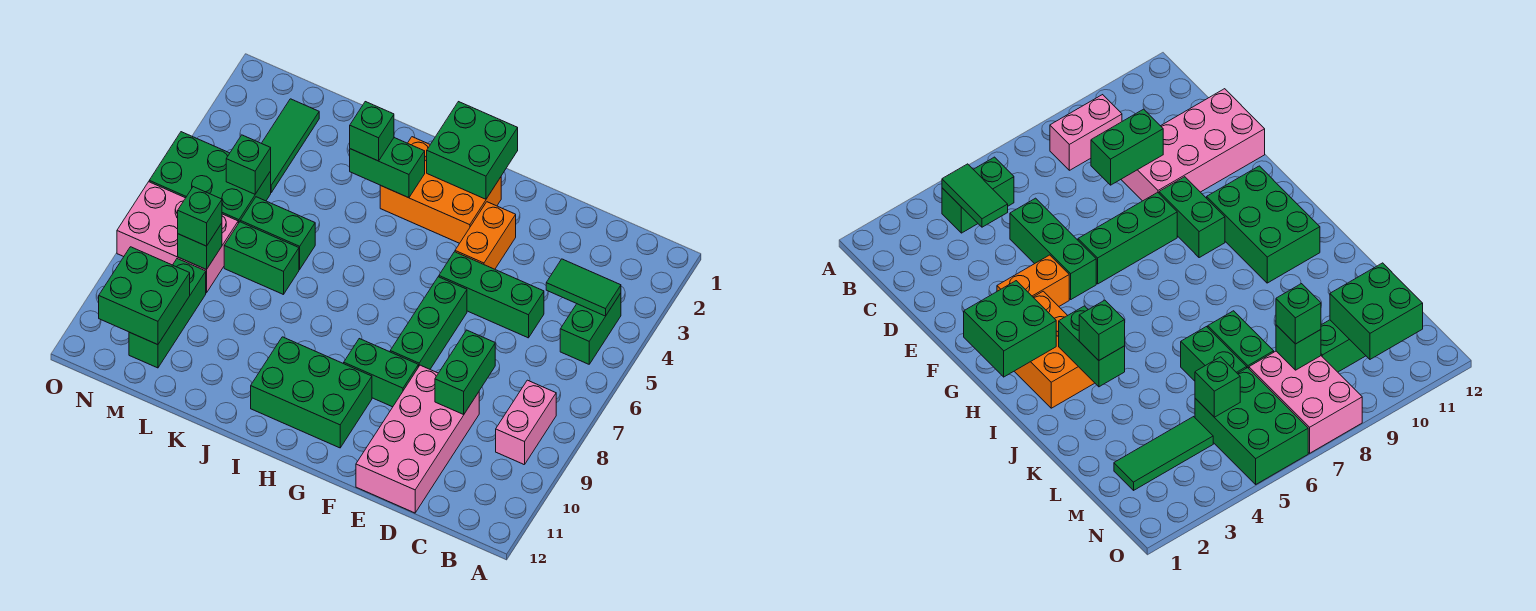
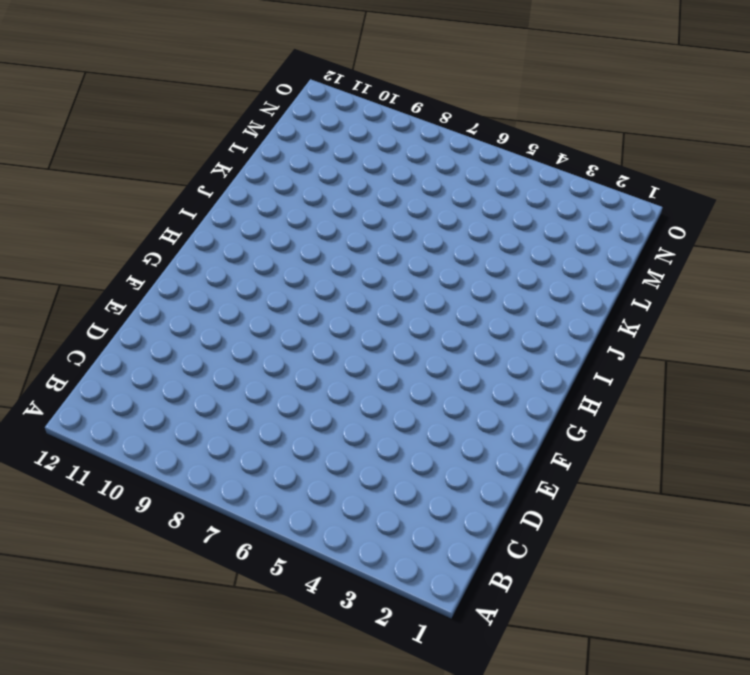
none -> green 1x2 brick [560,293,621,364]
none -> pink 1x2 brick [496,380,556,465]
none -> green 1x3 brick [439,252,544,338]

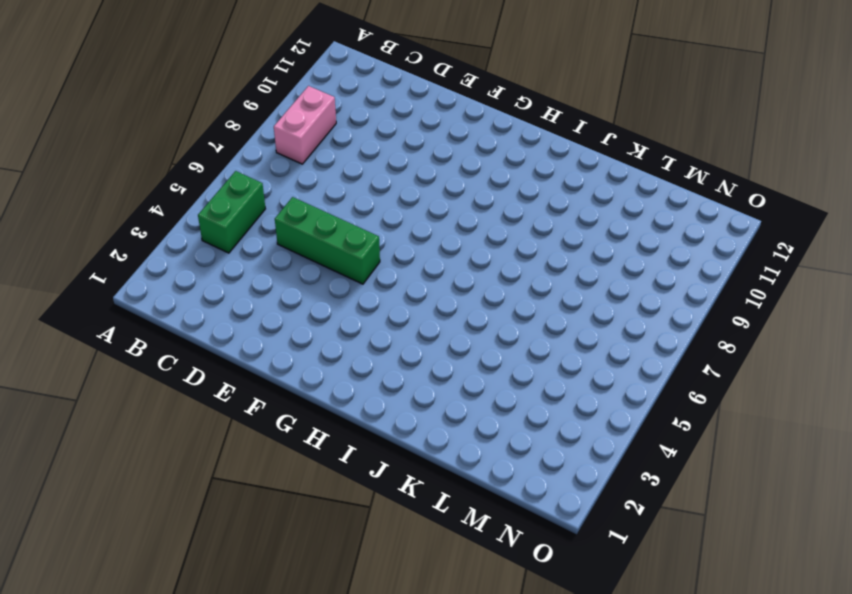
none -> pink 2x4 brick [356,365,479,513]
none -> orange 1x2 brick [455,202,516,269]
none -> green 1x3 brick [390,277,467,369]

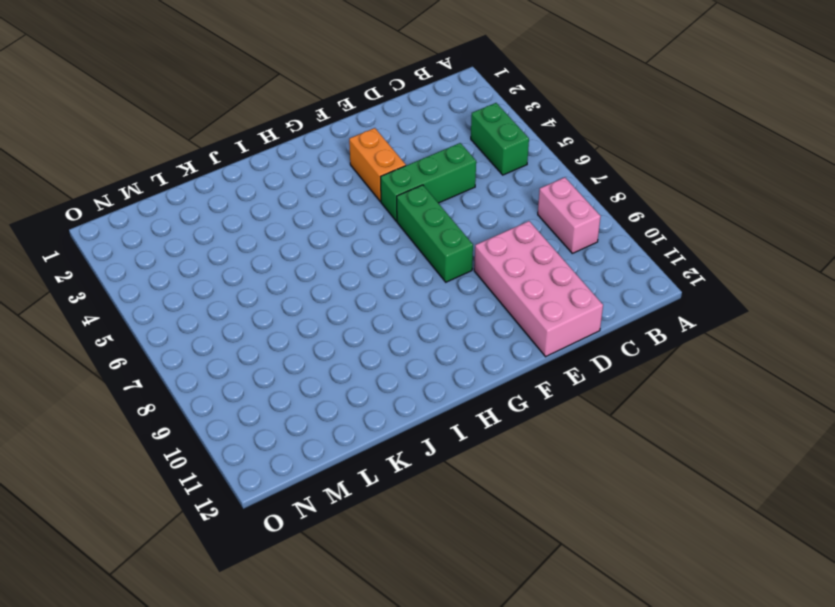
none -> green 1x2 brick [344,339,418,407]
none -> orange 2x3 brick [380,137,501,243]
none -> green 2x3 brick [251,337,372,448]

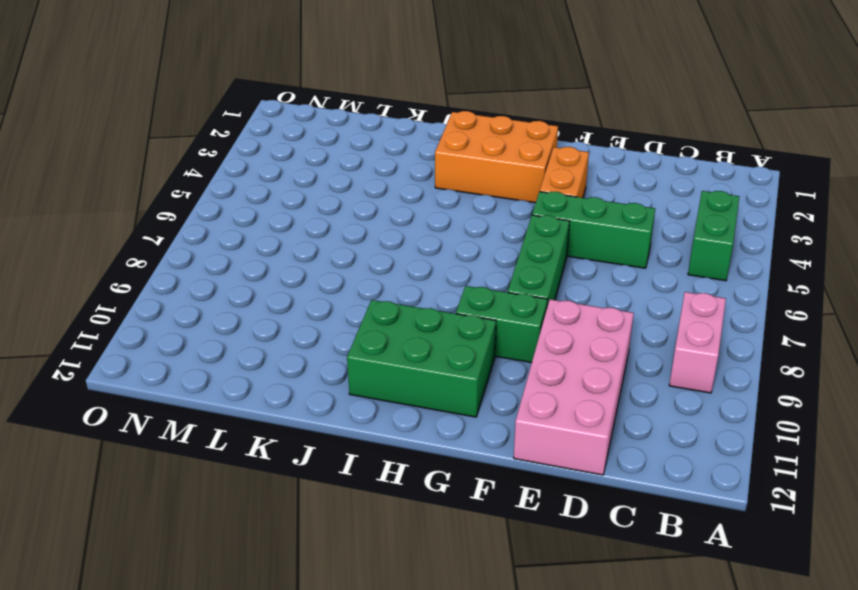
none -> green 1x2 brick [240,197,315,269]
none -> green 1x2 brick [224,222,299,295]
none -> green 1x3 tile [262,99,319,192]

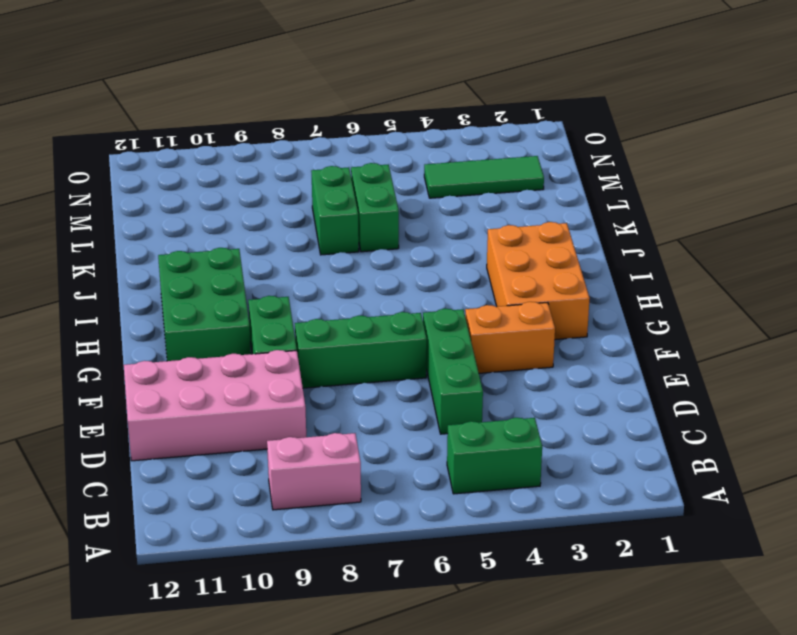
none -> green 2x3 brick [149,132,271,223]
none -> pink 2x3 brick [117,182,238,293]
none -> green 1x3 brick [129,259,206,368]

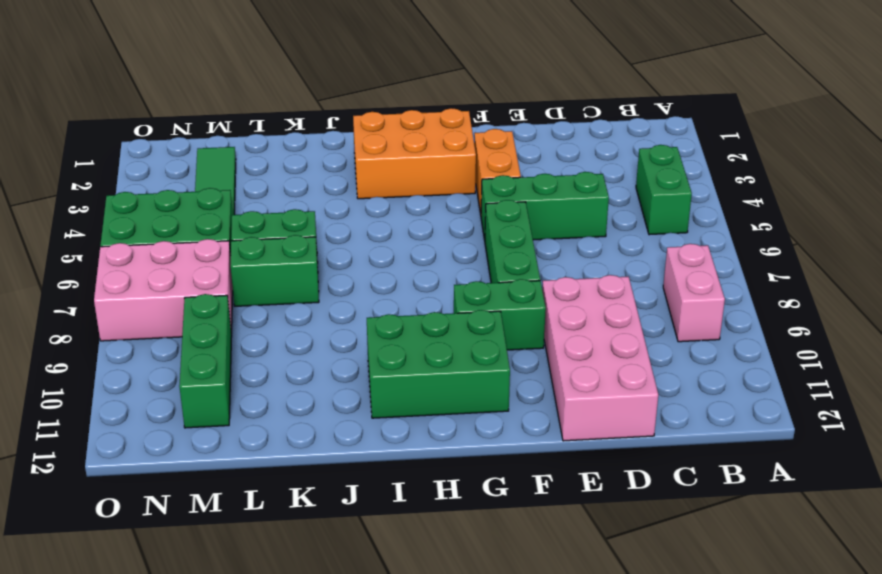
none -> green 1x2 tile [546,259,621,316]
none -> green 1x2 brick [435,330,495,414]
none -> green 2x2 brick [427,102,518,199]

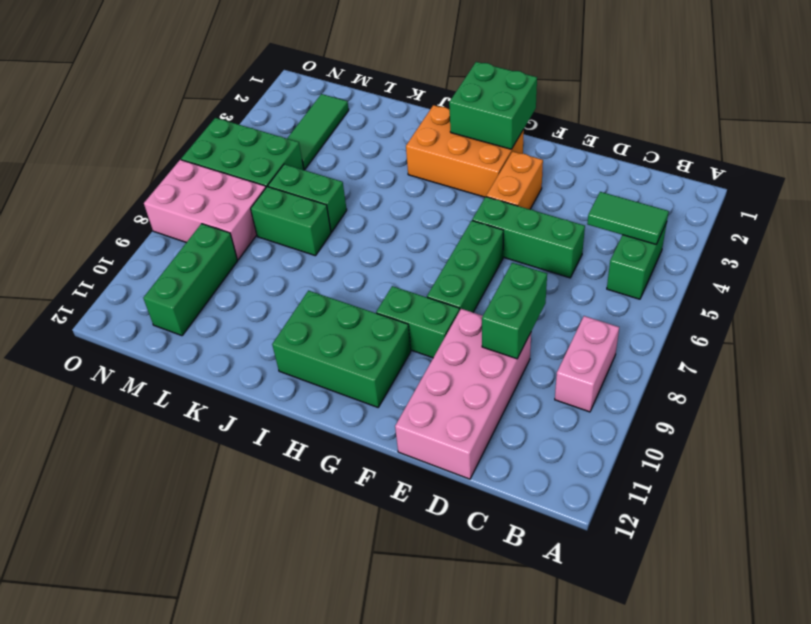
none -> green 1x2 brick [350,138,425,198]
none -> green 1x1 brick [226,135,271,194]
none -> green 1x1 brick [178,223,222,270]

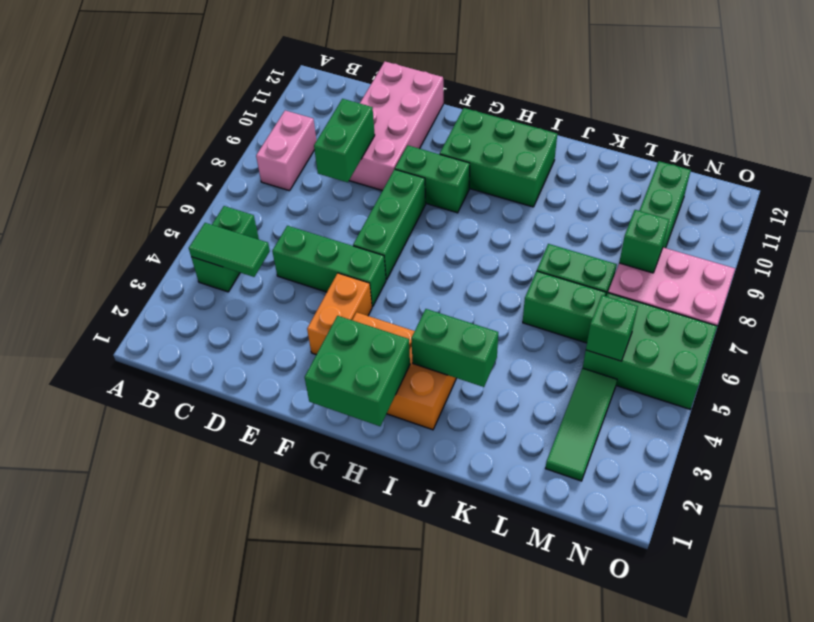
none -> green 2x2 brick [99,247,190,345]
none -> green 1x1 brick [350,102,394,161]
none -> green 1x1 brick [178,187,222,246]

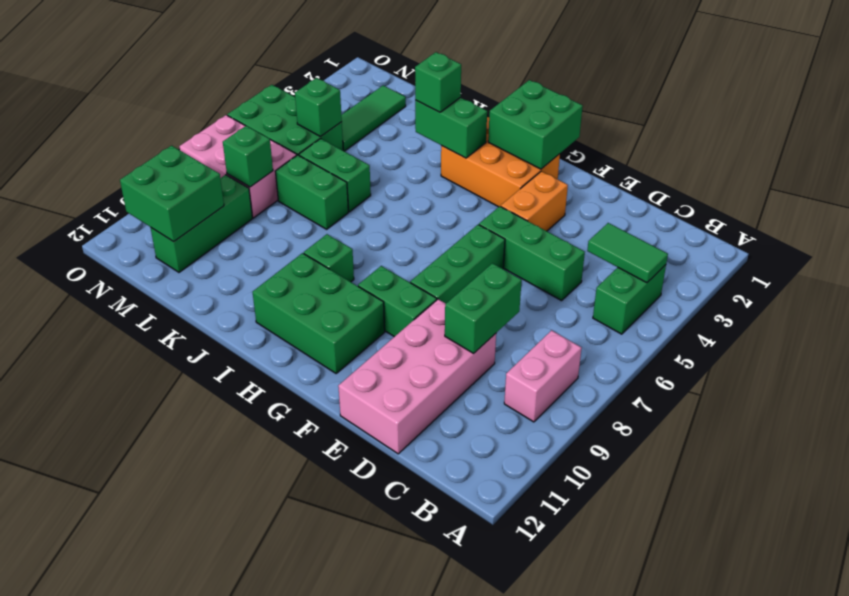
green 1x1 brick [304,234,354,282] -> green 1x1 brick moved to [178,187,222,246]

